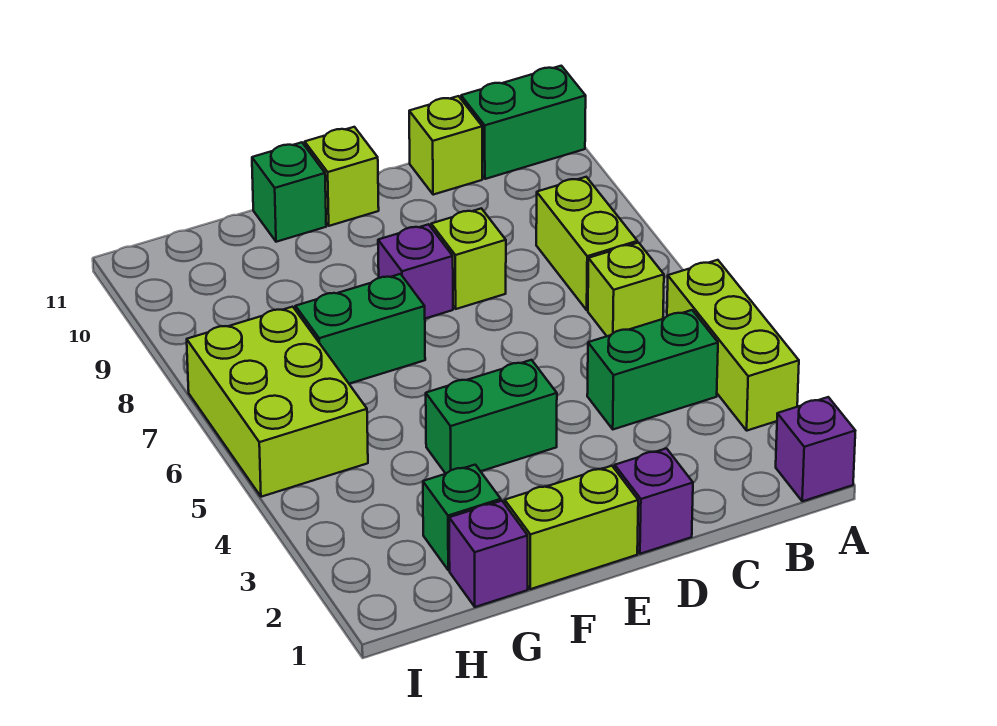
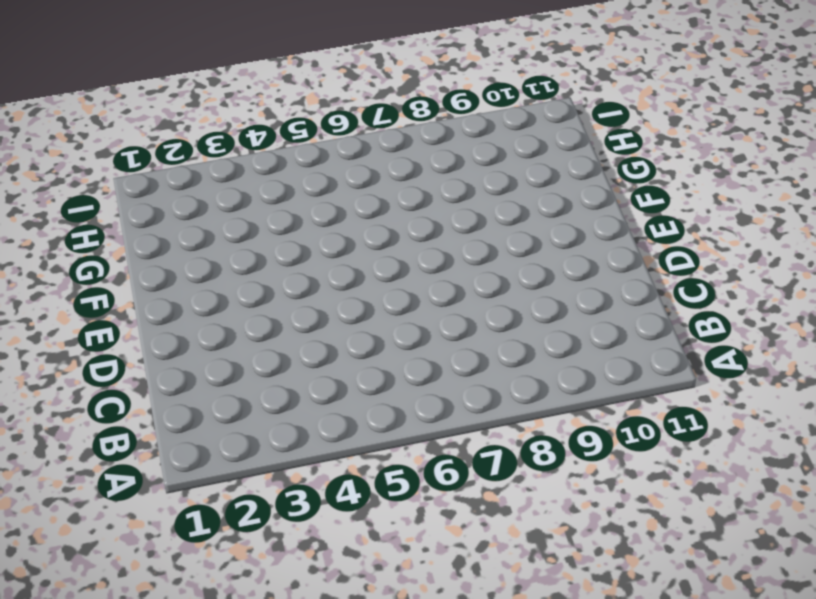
none -> purple 1x1 brick [776,397,855,501]
none -> lime 1x3 brick [667,260,799,431]
none -> green 1x2 brick [461,66,586,179]

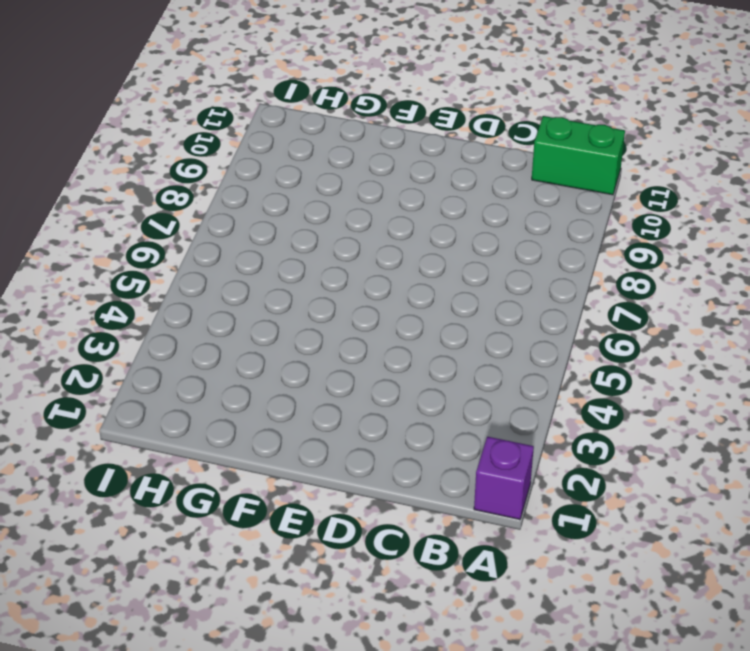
none -> lime 1x3 brick [667,260,799,431]
none -> green 1x2 brick [587,310,718,429]
none -> lime 1x1 brick [588,243,664,336]

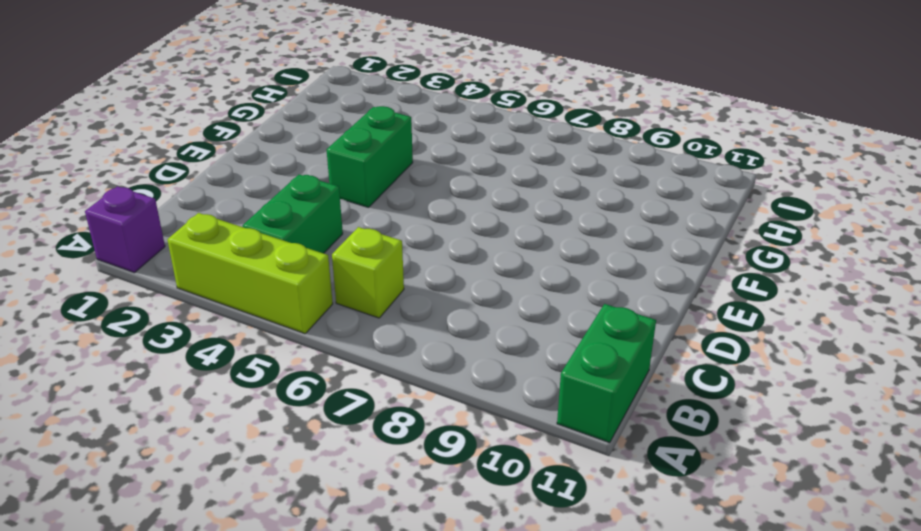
none -> lime 1x2 brick [536,177,637,310]
none -> lime 1x1 brick [409,96,482,195]
none -> purple 1x1 brick [615,448,693,554]

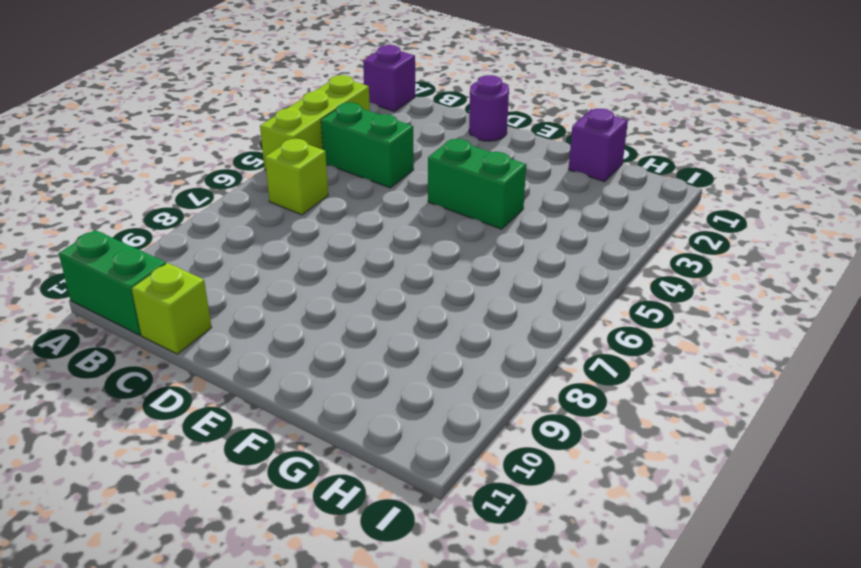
purple 1x1 round brick [469,75,509,141] -> purple 1x1 brick [615,448,693,554]
none -> lime 1x2 brick [536,177,637,310]
none -> lime 1x1 brick [431,208,506,309]
none -> lime 1x2 brick [505,466,638,589]

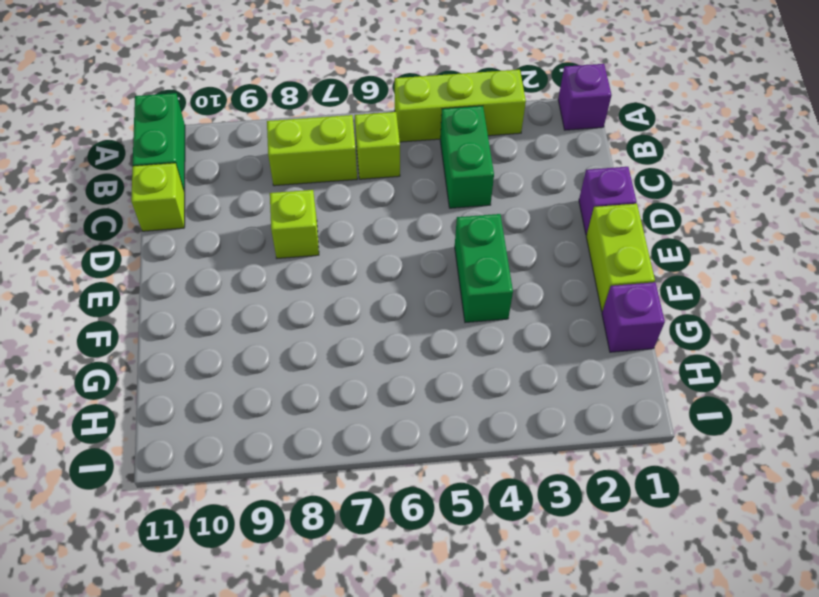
none -> purple 1x1 brick [378,224,453,319]
none -> lime 1x1 brick [305,127,379,226]
none -> green 1x2 brick [295,274,425,384]

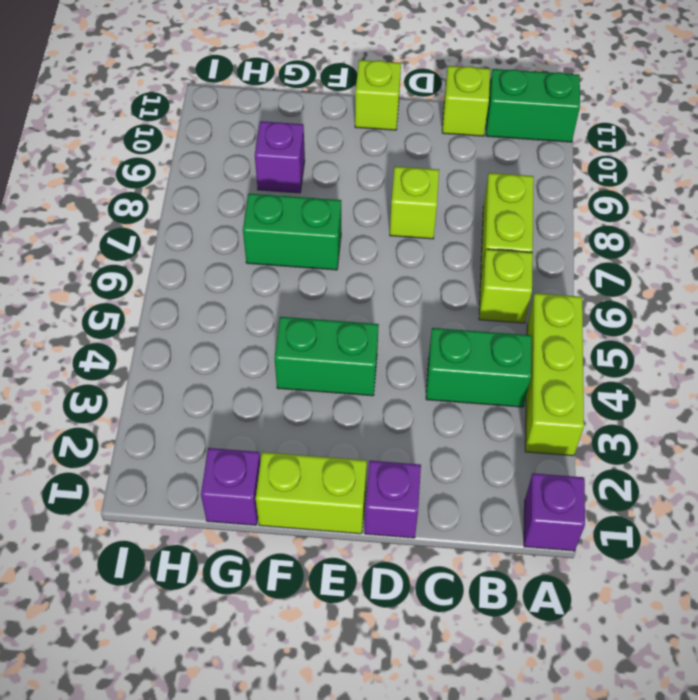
purple 1x1 brick [255,121,305,193] -> purple 1x1 brick moved to [378,224,453,319]
none -> green 1x1 brick [252,142,326,242]
none -> green 1x1 brick [423,465,501,570]
none -> lime 2x3 brick [187,307,368,497]

